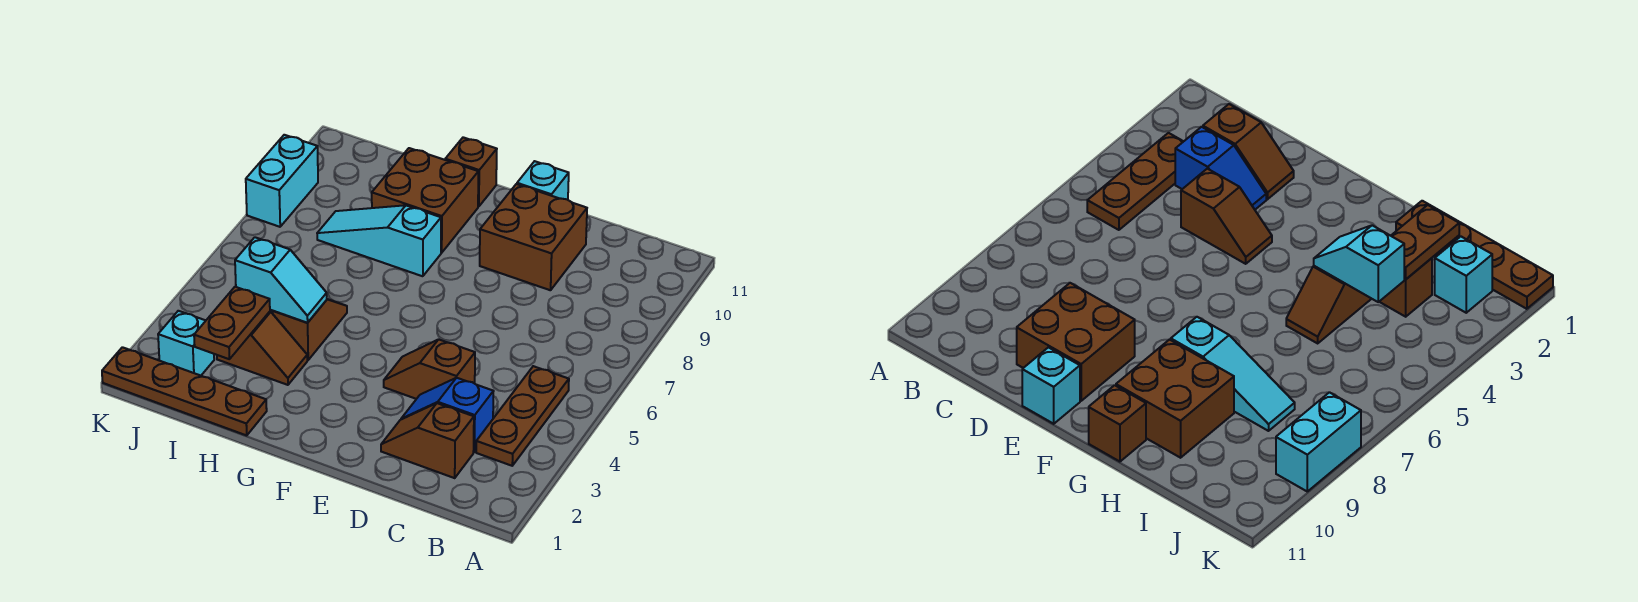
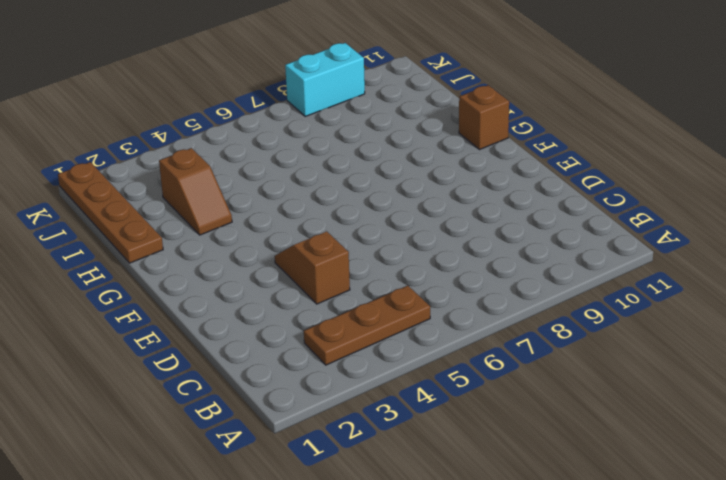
none -> brown 1x2 slope [381,403,474,478]
none -> blue 1x2 slope [401,378,494,452]
none -> brown 2x2 brick [480,184,587,290]

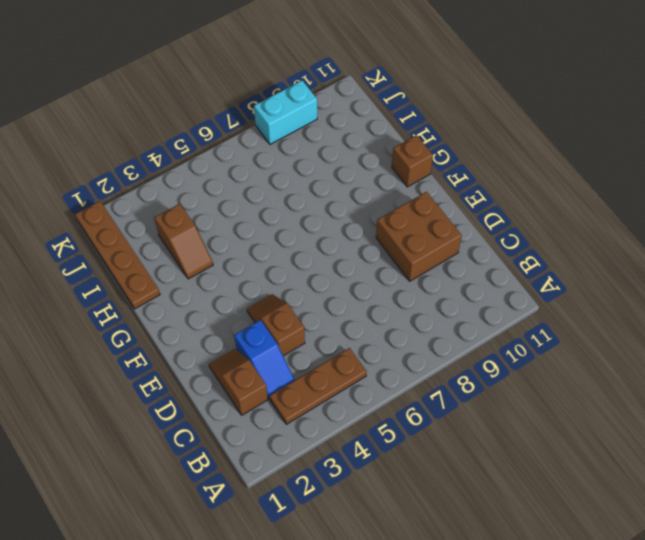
blue 1x2 slope [234,320,295,399] -> blue 1x2 slope turned to [401,378,494,452]
none -> cyan 1x1 brick [517,161,569,200]
none -> cyan 1x3 slope [317,205,441,276]
none -> brown 2x2 brick [372,148,478,253]

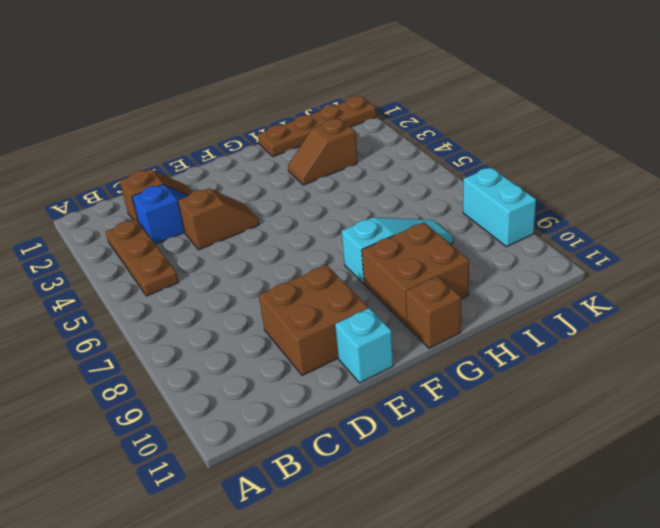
none -> brown 1x2 slope [273,299,347,360]
none -> cyan 1x1 brick [158,311,214,376]
none -> cyan 1x2 slope [235,237,327,323]

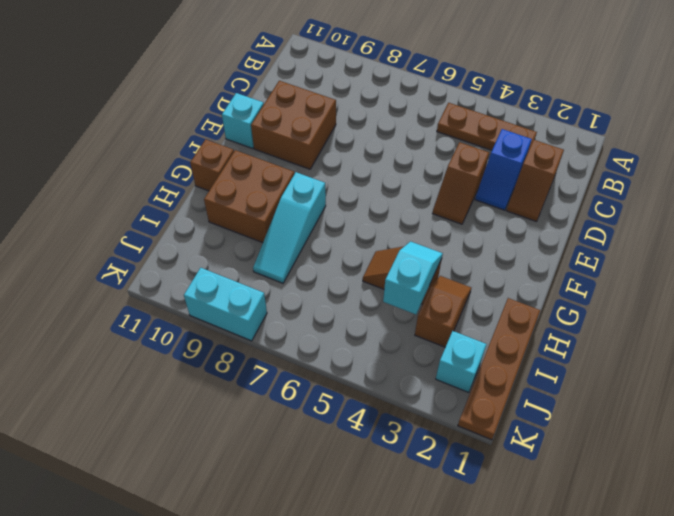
none -> brown 1x2 plate [194,287,270,359]

